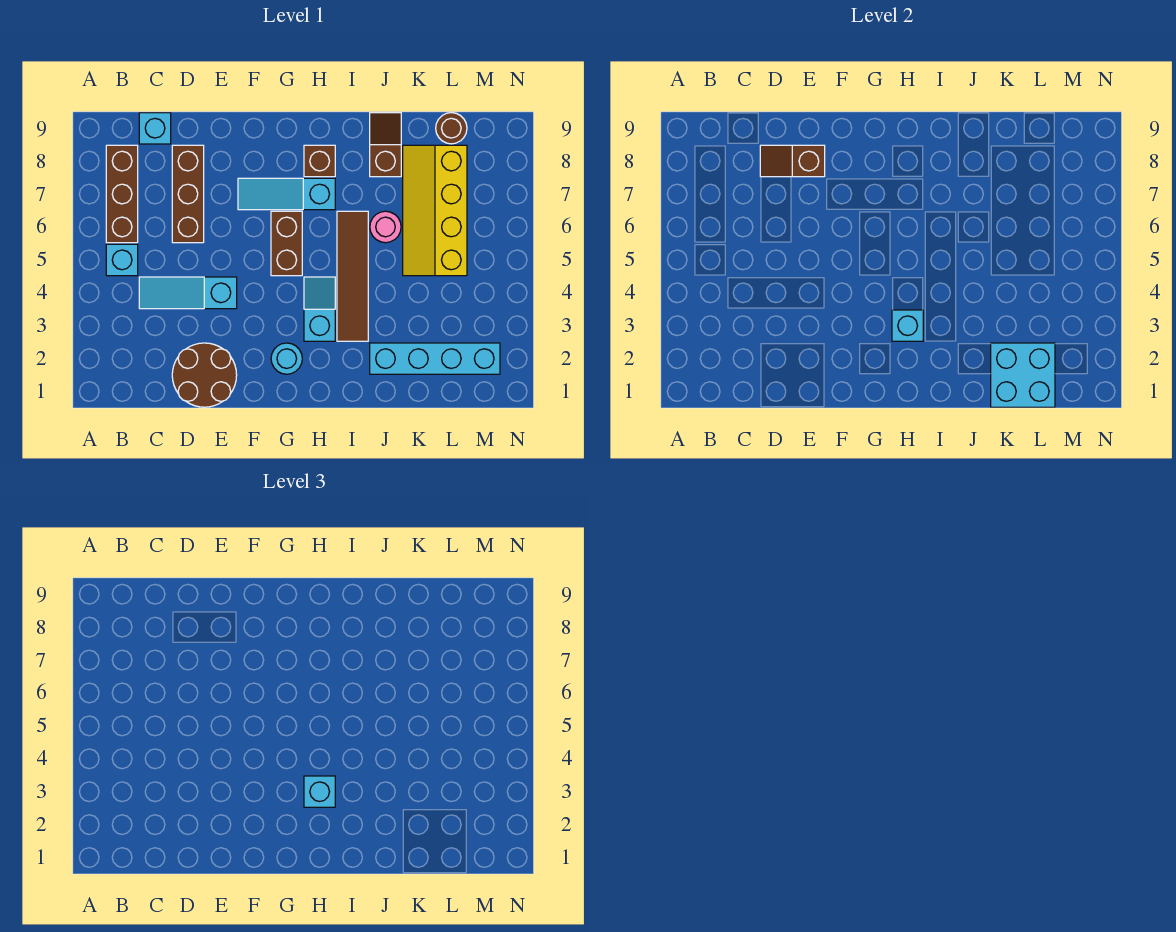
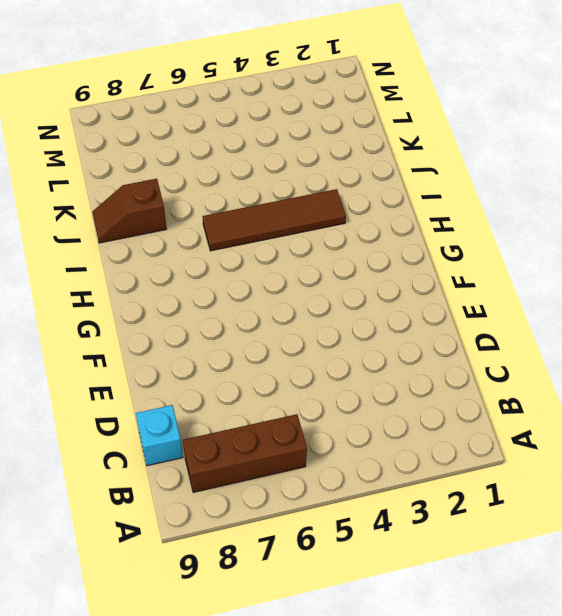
none -> cyan 1x1 brick [106,244,138,276]
none -> cyan 1x3 slope [139,277,237,309]
none -> brown 2x2 round brick [172,343,237,407]

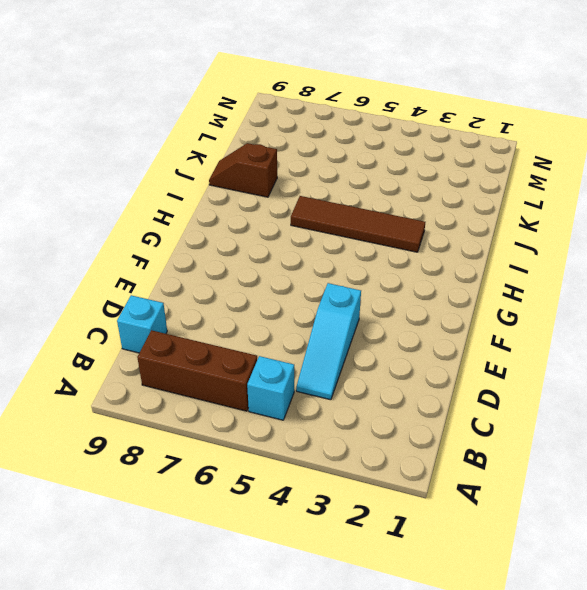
none -> brown 2x2 round brick [172,343,237,407]
none -> brown 1x3 brick [172,145,204,243]
none -> cyan 1x3 slope [238,178,335,210]

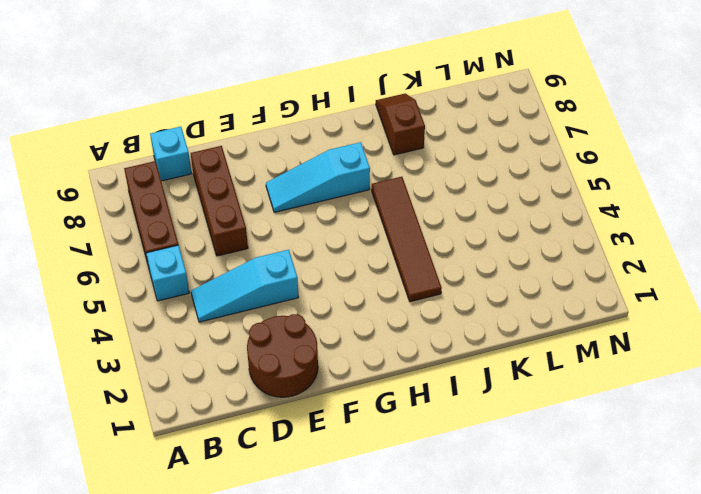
none -> cyan 1x1 round brick [271,343,302,374]
none -> brown 1x2 brick [271,211,302,276]
none -> cyan 1x2 slope [304,277,335,341]

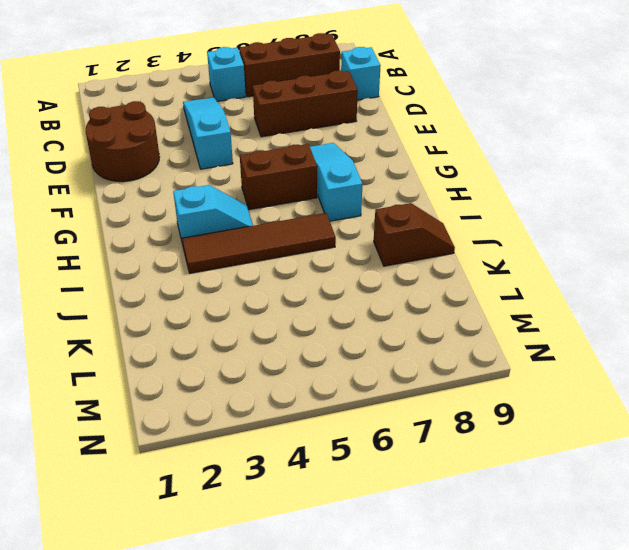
none -> cyan 1x1 round brick [271,343,302,374]
none -> brown 1x1 brick [304,145,335,177]
none -> cyan 1x4 brick [370,343,500,374]

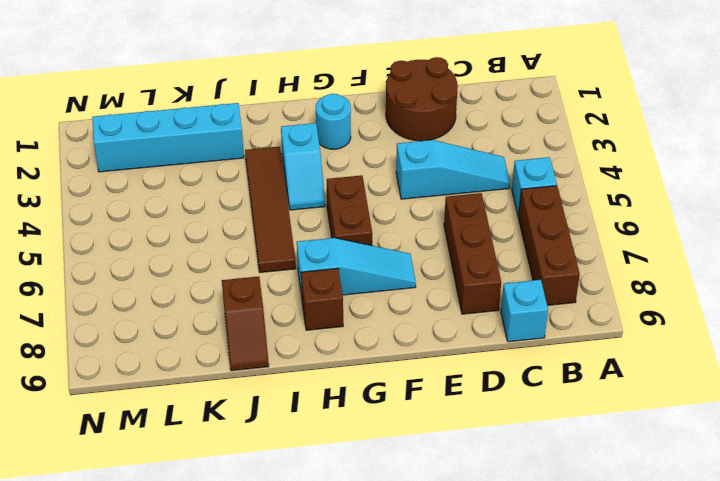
none -> pink 1x1 round brick [370,211,401,243]
none -> yellow 2x4 slope [403,145,467,276]
none -> brown 1x1 round brick [436,113,467,144]

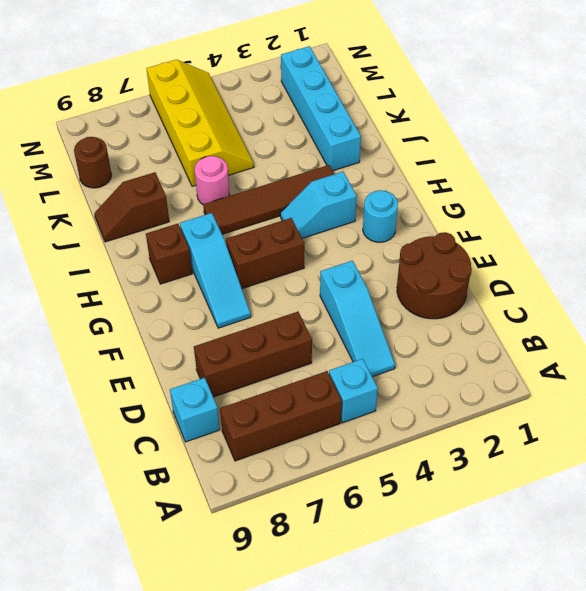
yellow 2x4 slope [146,59,254,186] -> yellow 2x4 slope turned to [403,145,467,276]
none -> brown 1x2 slope [760,145,825,177]
none -> cyan 1x1 brick [892,310,923,341]
none -> cyan 2x2 brick [991,343,1055,407]

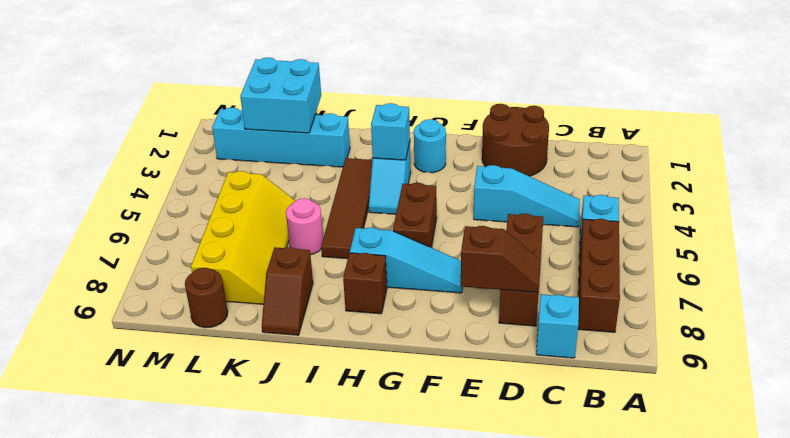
none -> cyan 1x1 brick [304,776,335,807]

